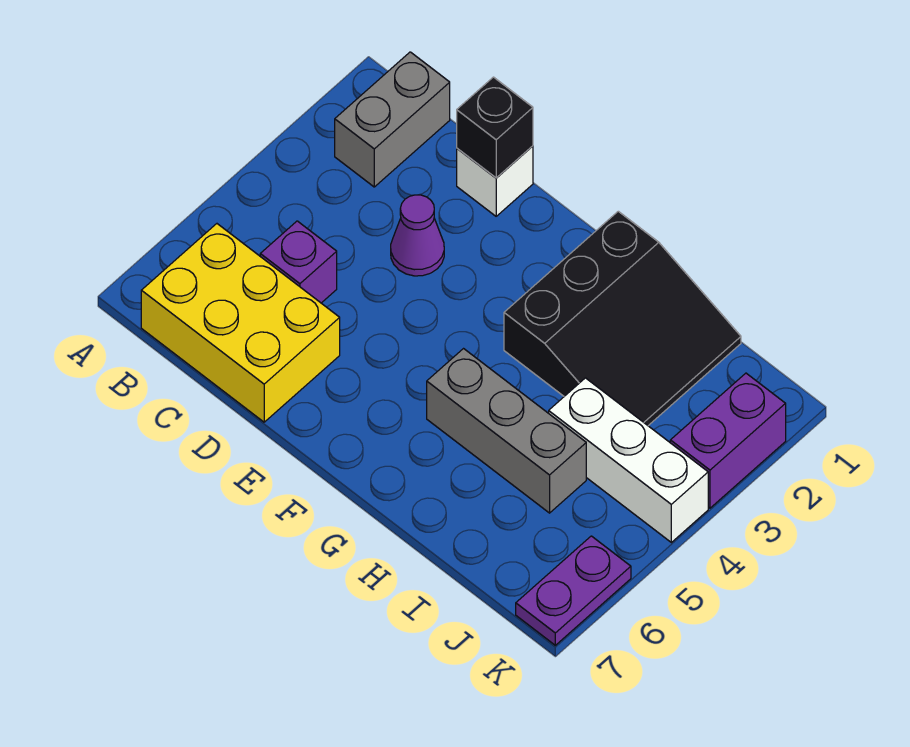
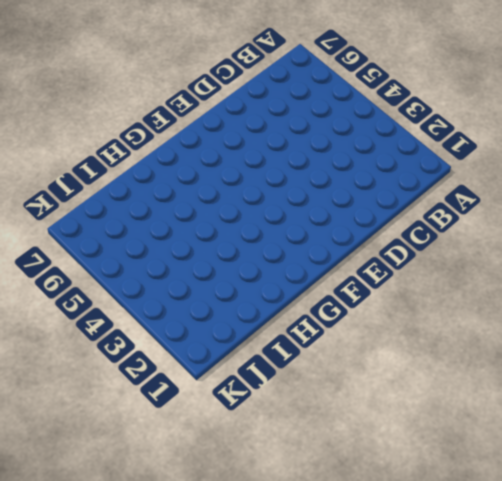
none -> grey 1x2 brick [335,52,450,187]
none -> yellow 2x3 brick [141,224,340,422]

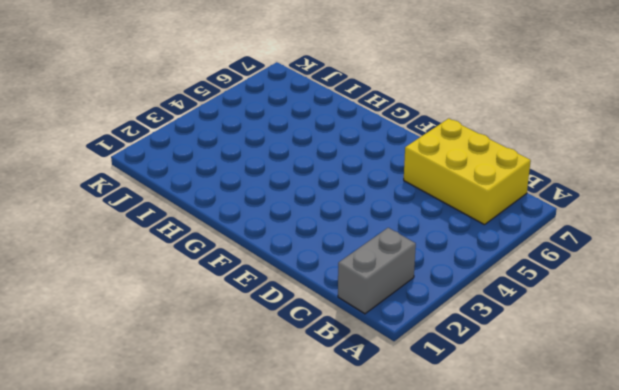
none -> purple 1x1 brick [260,221,337,303]
none -> white 1x1 brick [457,146,533,216]

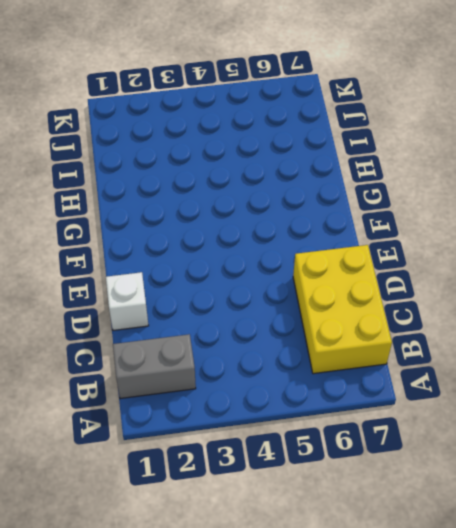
none -> purple 1x1 brick [260,221,337,303]
none -> purple 1x1 cone [391,195,444,276]

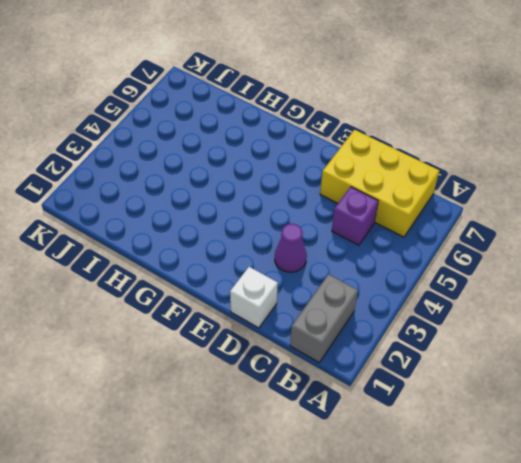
none -> black 3x3 slope [504,211,741,426]
none -> grey 1x3 brick [427,349,586,513]

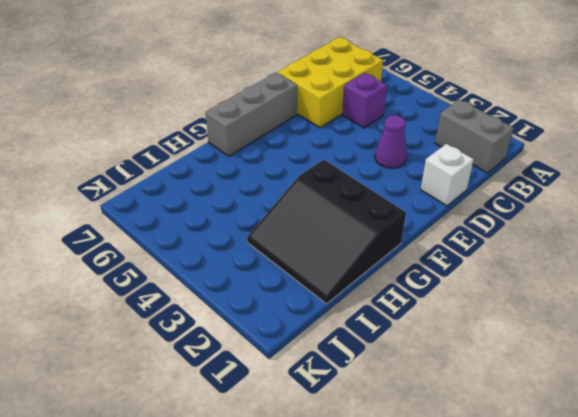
grey 1x3 brick [206,73,297,156] -> grey 1x3 brick moved to [427,349,586,513]
none -> white 1x3 brick [549,378,708,542]
none -> purple 1x2 brick [670,373,786,508]

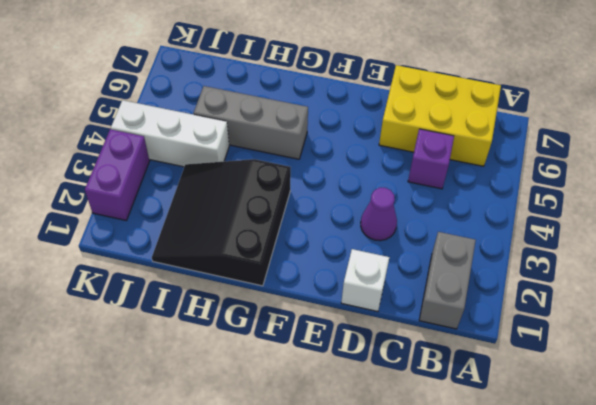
none -> purple 1x2 plate [516,536,631,645]
none -> black 1x1 brick [457,77,533,178]

